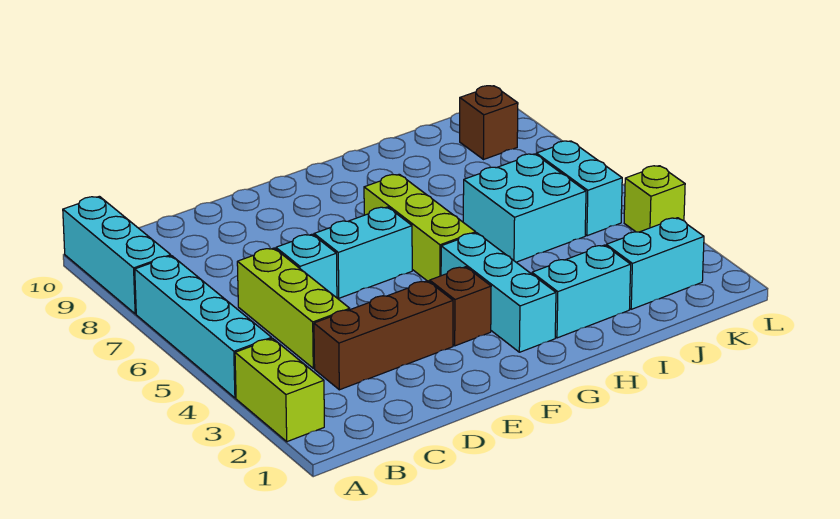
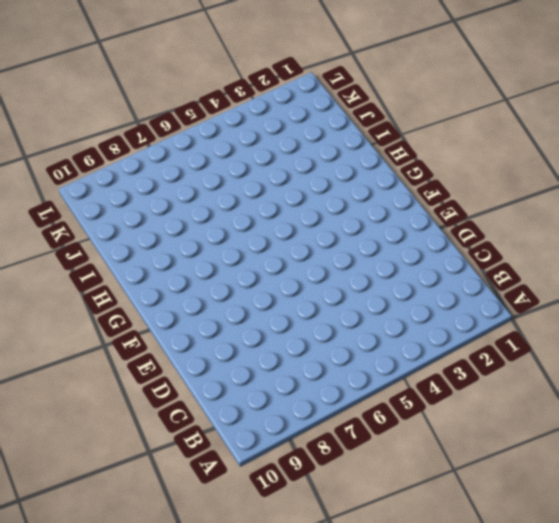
none -> lime 1x2 brick [235,338,324,442]
none -> cyan 1x4 brick [135,256,272,398]
none -> cyan 1x3 brick [63,196,171,314]

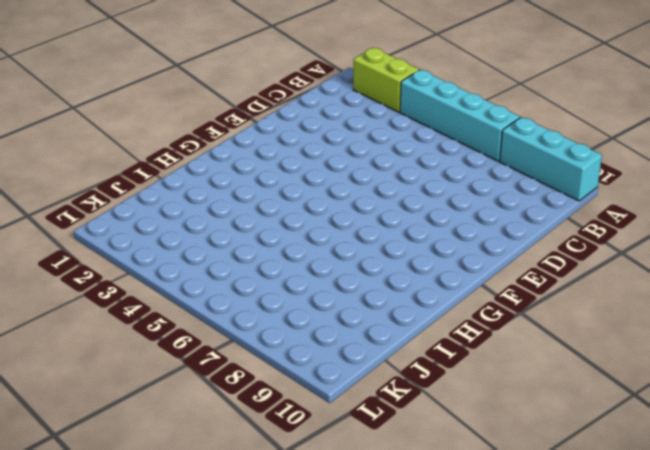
none -> brown 1x3 brick [314,281,453,390]
none -> lime 1x3 brick [237,248,350,368]
none -> cyan 1x1 brick [276,234,337,298]

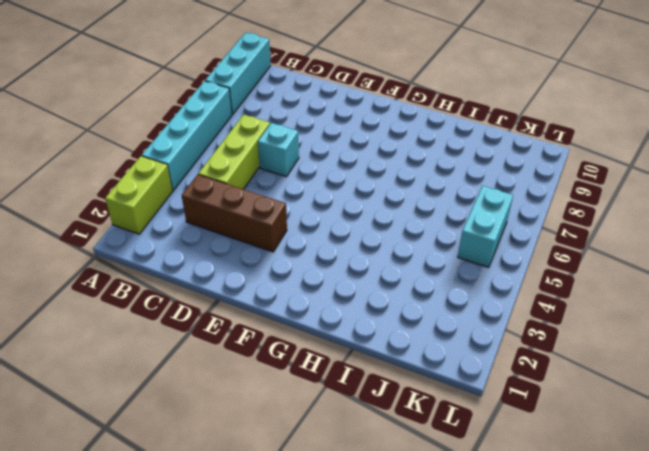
none -> cyan 1x2 brick [314,207,412,298]
none -> brown 1x1 brick [430,267,491,346]
none -> cyan 1x3 brick [441,233,556,352]

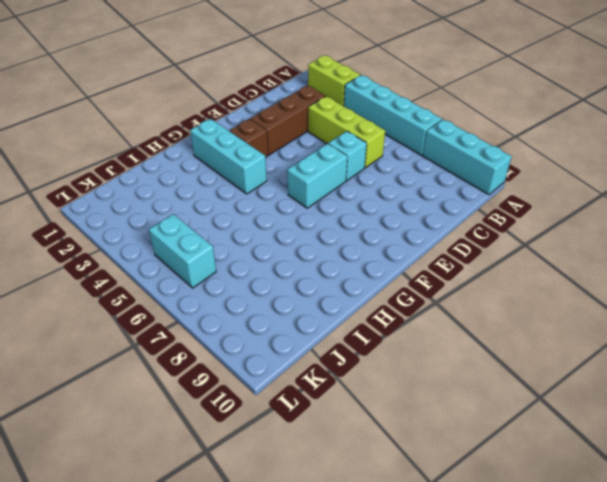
none -> lime 1x3 brick [364,174,476,282]
none -> cyan 1x2 brick [532,245,631,338]
none -> cyan 2x2 brick [463,154,586,262]

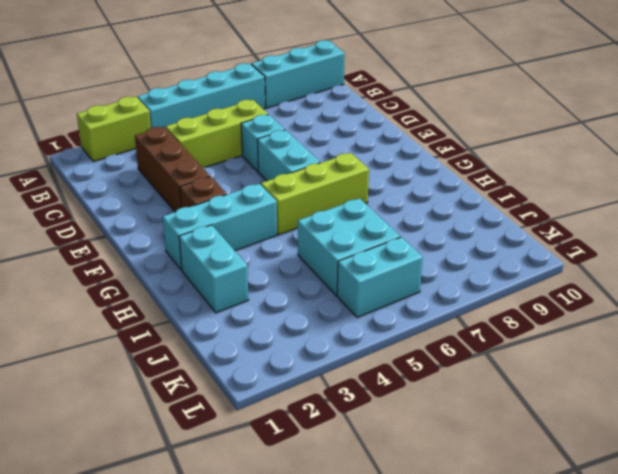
none -> cyan 1x2 brick [606,218,704,309]
none -> brown 1x1 brick [460,86,518,160]
none -> lime 1x1 brick [624,166,685,232]

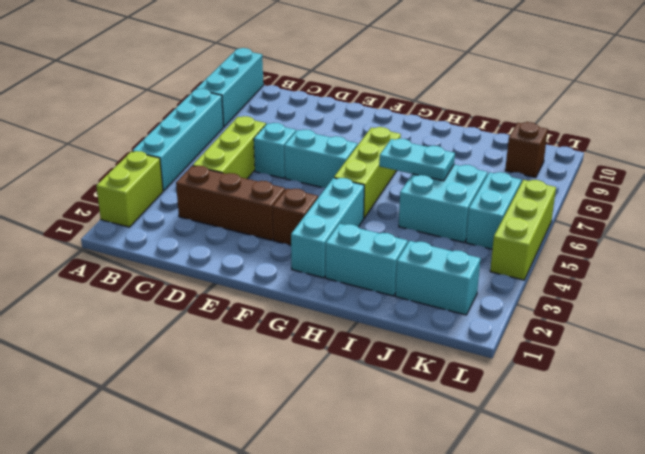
cyan 1x2 plate [379,139,455,181] -> none
lime 1x3 brick [490,180,556,280] -> lime 1x1 brick [624,166,685,232]

